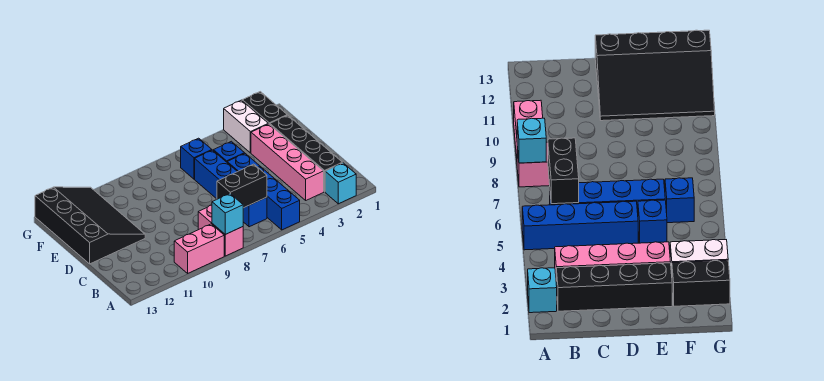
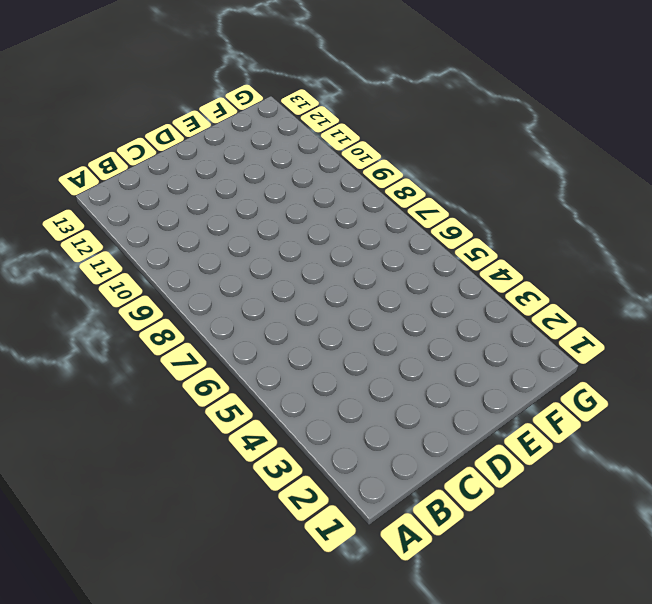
none -> cyan 1x1 brick [325,163,356,204]
none -> blue 1x4 brick [227,154,300,230]
none -> pink 1x2 brick [198,205,243,256]

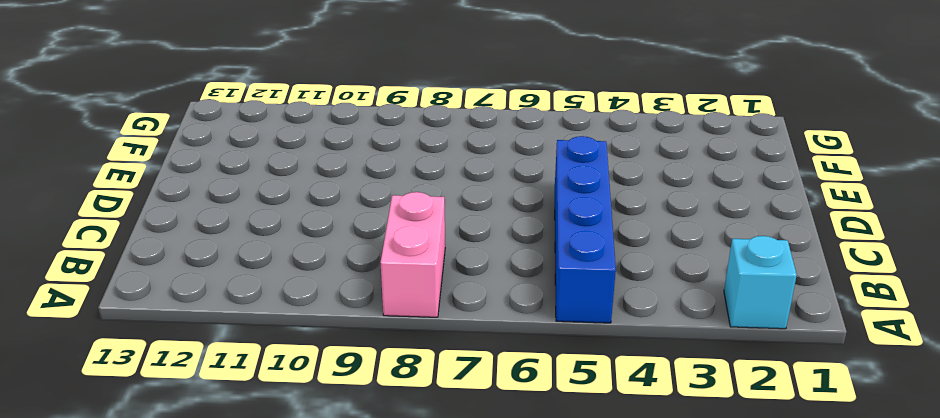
none -> pink 1x2 brick [174,224,224,273]
none -> black 1x4 brick [270,115,342,192]
none -> pink 1x4 brick [251,124,324,200]

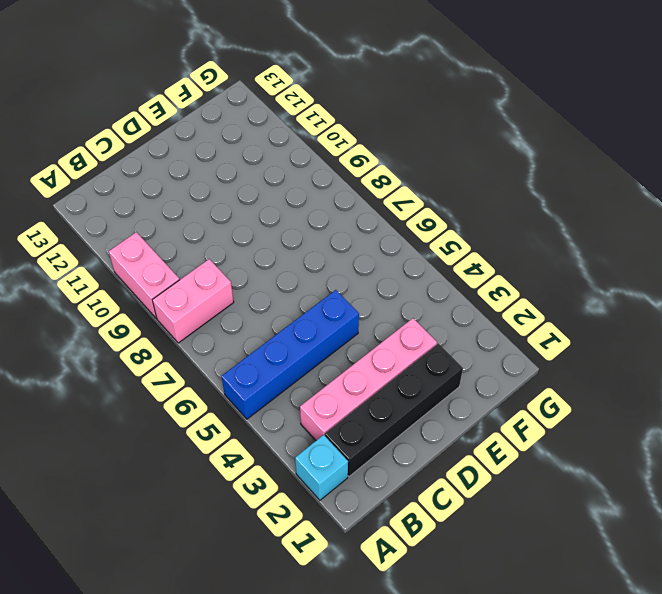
none -> blue 1x4 brick [195,150,267,227]
none -> black 3x4 slope [35,187,145,264]
none -> blue 1x1 brick [213,141,245,162]

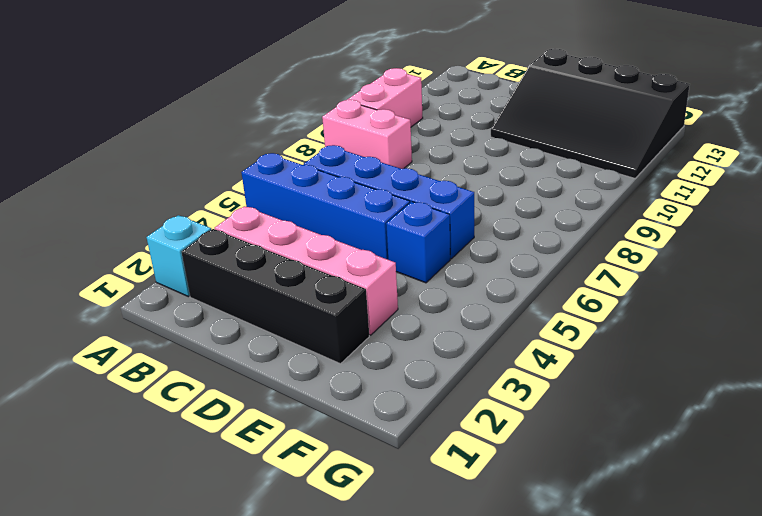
none -> black 1x2 brick [242,92,287,124]
none -> white 1x2 brick [224,100,268,153]
none -> blue 1x1 brick [181,138,212,179]

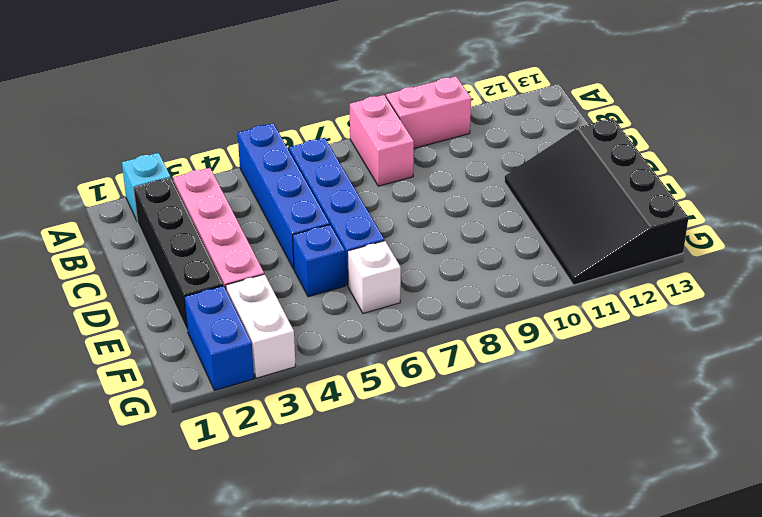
blue 1x2 brick [184,286,254,390] -> black 1x2 brick [242,92,287,124]
white 1x1 brick [348,241,401,313] -> blue 1x1 brick [181,138,212,179]
none -> cyan 1x1 brick [212,194,243,234]
none -> black 1x2 brick [217,164,267,208]

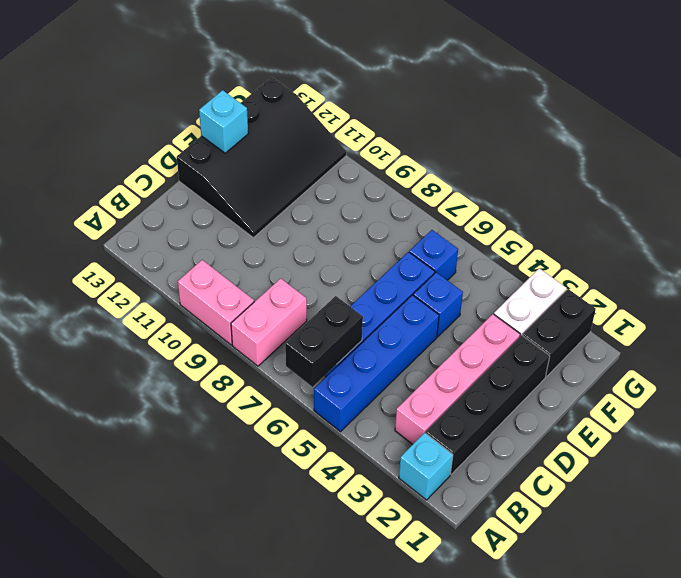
black 1x2 brick [285,296,363,387] -> black 1x2 brick turned to [217,164,267,208]
cyan 1x1 brick [199,90,248,153] -> cyan 1x1 brick moved to [212,194,243,234]

